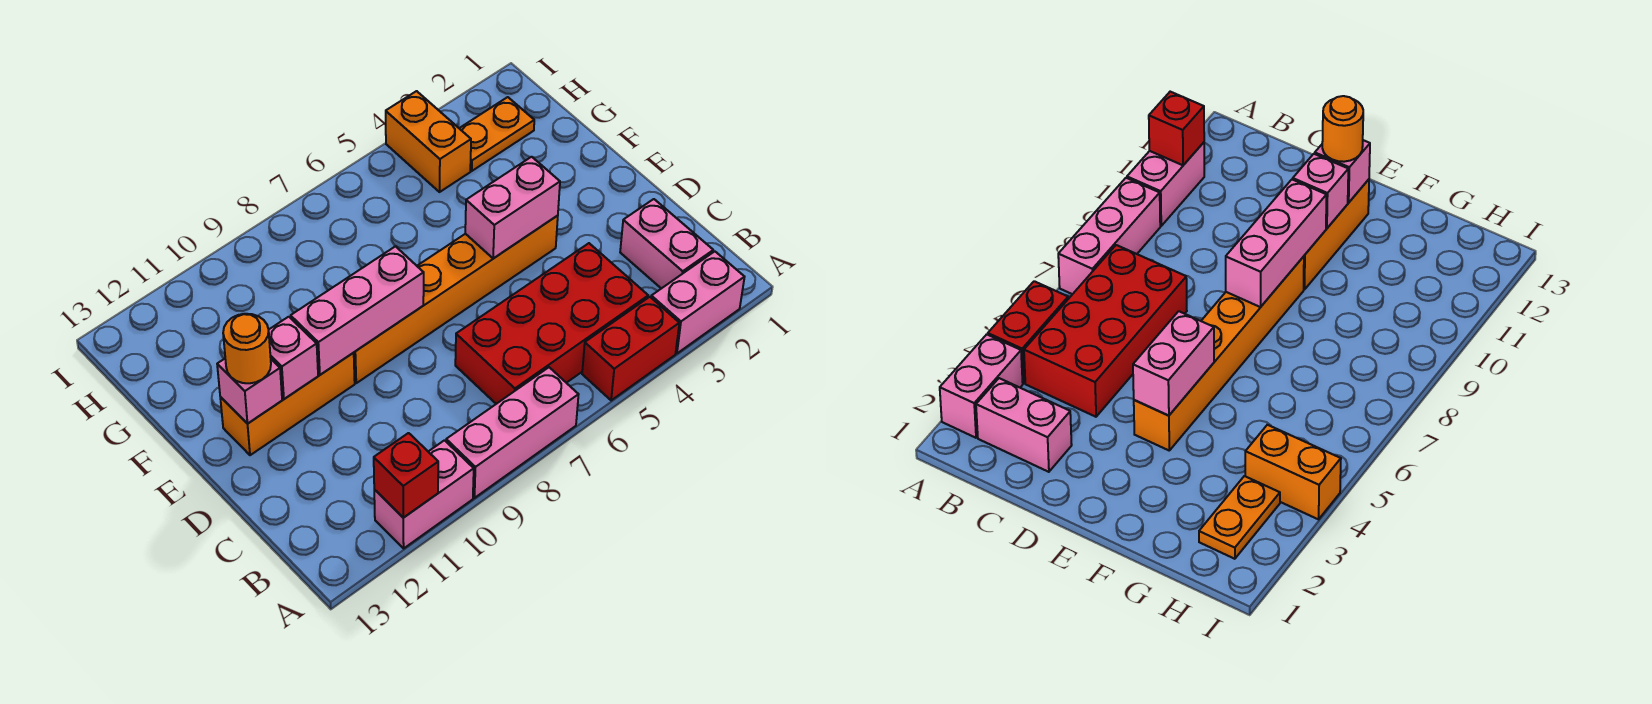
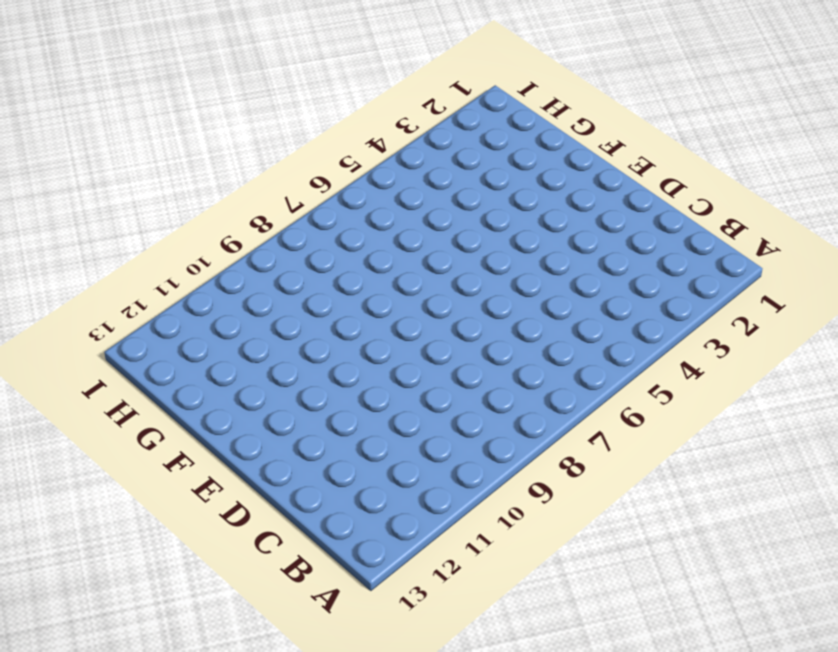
none -> pink 1x2 brick [651,251,744,353]
none -> red 1x2 brick [582,297,679,400]
none -> pink 1x3 brick [446,367,579,498]

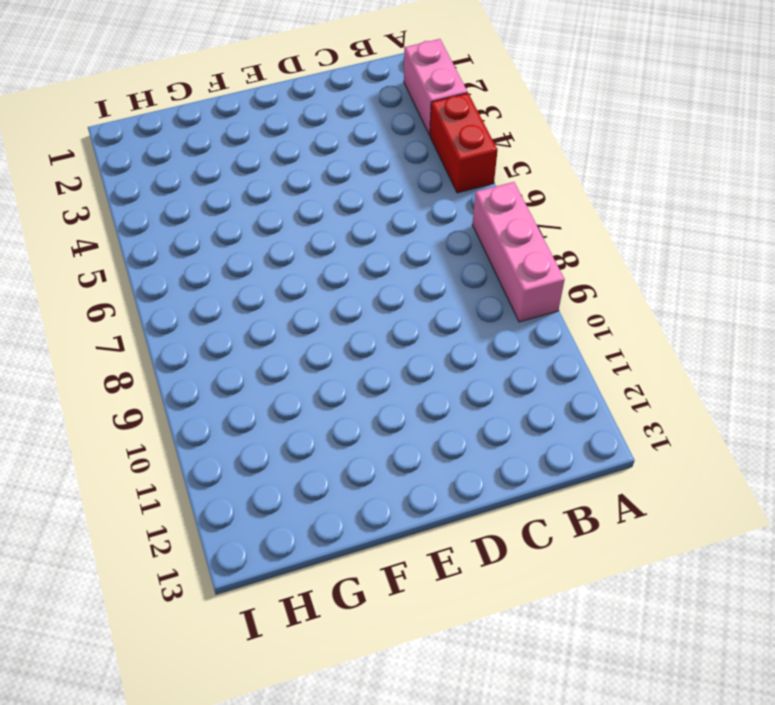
none -> pink 1x2 brick [374,440,474,548]
none -> pink 1x2 brick [620,199,713,289]
none -> red 2x4 brick [455,243,648,404]

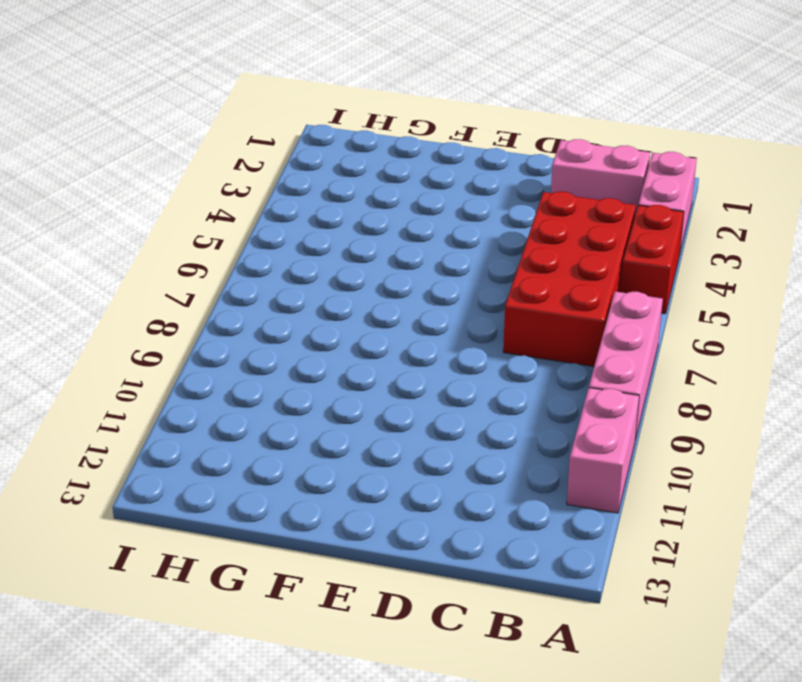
none -> orange 1x6 brick [354,216,558,383]
none -> orange 1x3 brick [220,353,355,455]
none -> orange 1x2 plate [459,97,534,171]

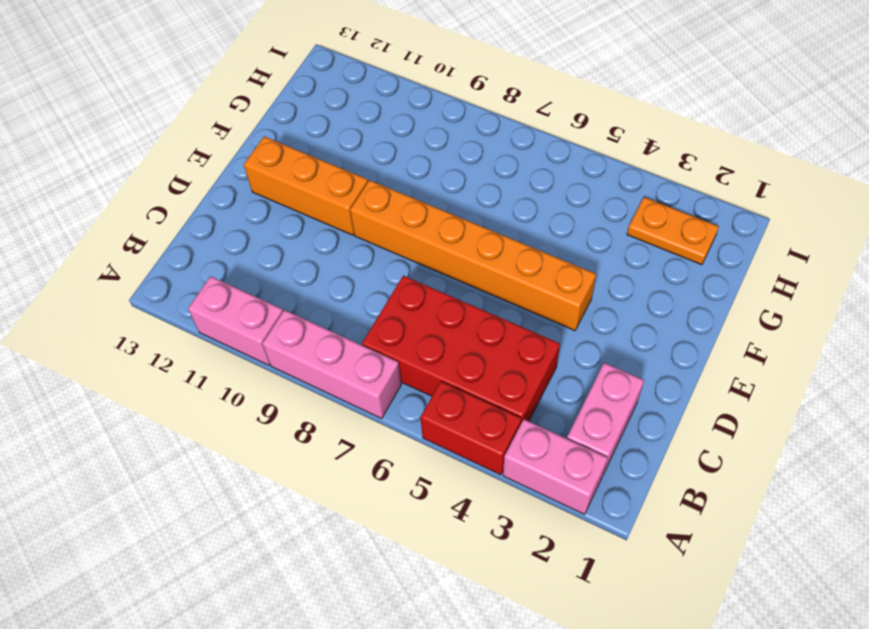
none -> orange 1x2 brick [386,91,471,192]
none -> red 1x1 brick [374,433,438,518]
none -> pink 1x2 brick [465,157,560,259]

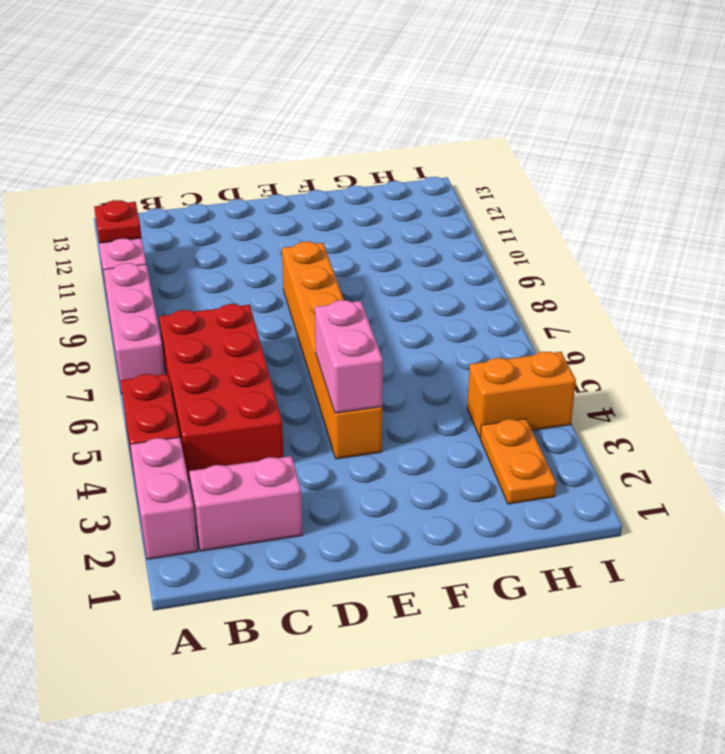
red 1x1 plate [94,200,141,243] -> red 1x1 brick [374,433,438,518]
none -> orange 1x3 brick [220,353,355,455]
none -> pink 1x3 brick [291,246,424,375]
none -> pink 1x1 brick [269,317,318,399]

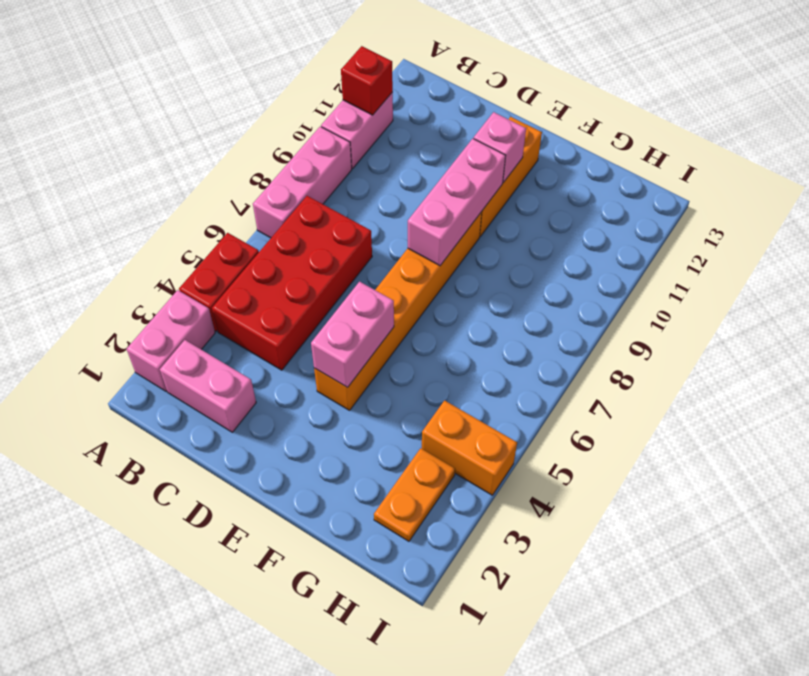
none -> pink 1x1 brick [217,359,282,424]
none -> orange 1x1 round brick [223,314,271,383]

